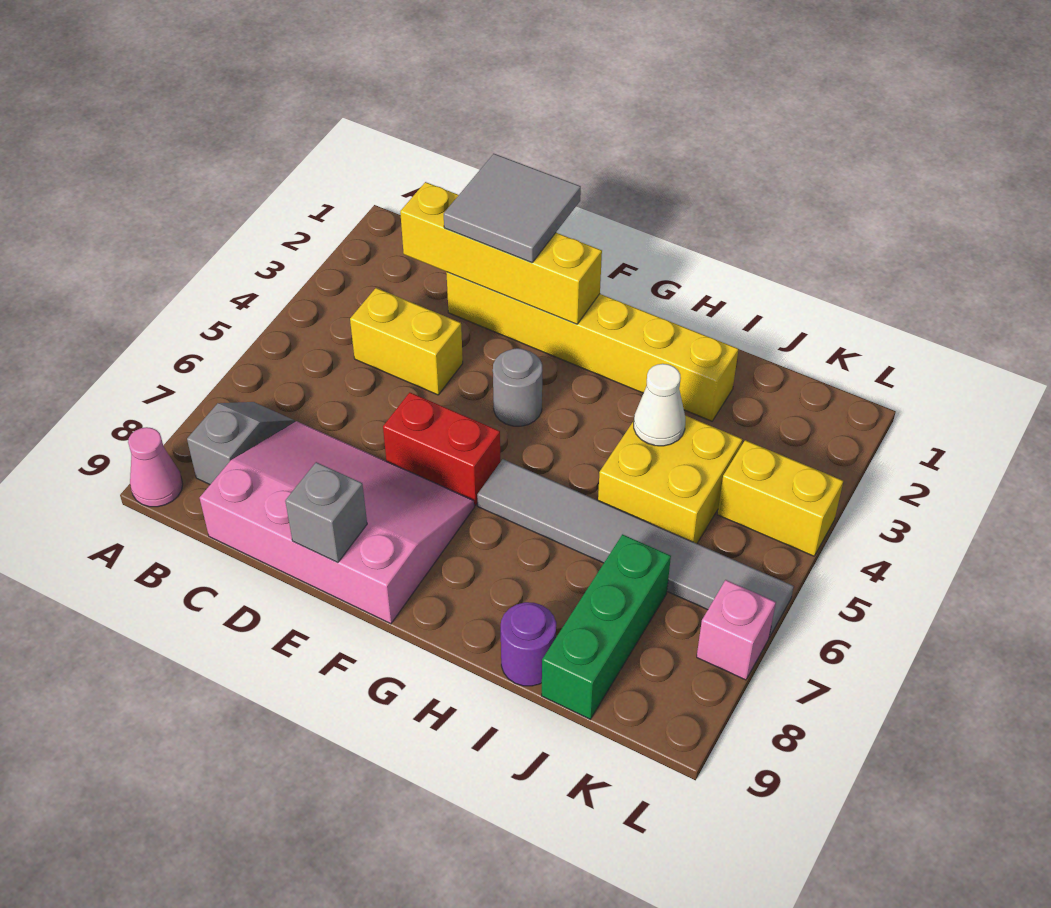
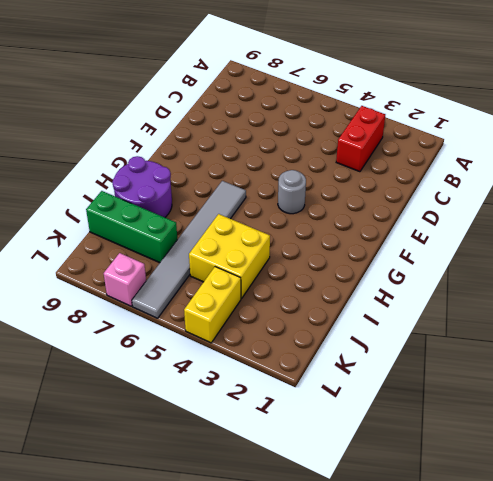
red 1x2 brick [336,106,385,172] -> red 1x2 brick moved to [383,392,500,506]
purple 2x2 round brick [112,156,172,217] -> purple 1x1 round brick [501,602,556,686]
none -> pink 1x1 cone [128,427,183,507]
none -> grey 1x2 slope [187,402,295,484]
none -> yellow 1x2 brick [350,288,463,395]

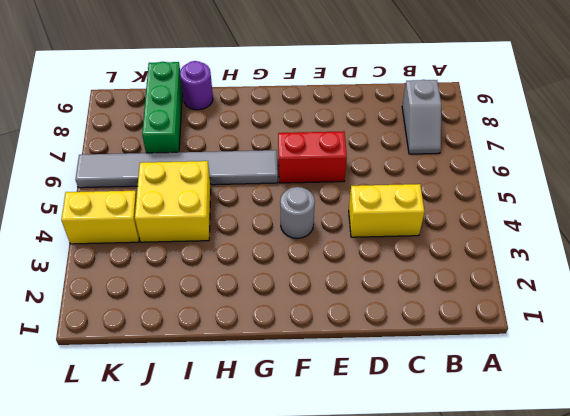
none -> pink 1x1 cone [128,427,183,507]
none -> pink 3x4 slope [200,421,474,624]
none -> yellow 1x6 brick [446,272,738,421]

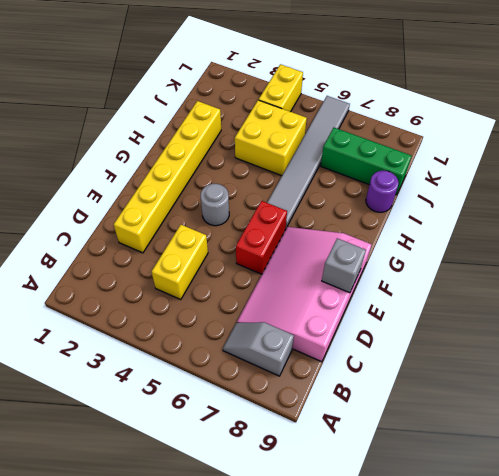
none -> pink 1x1 cone [128,427,183,507]
none -> pink 1x1 brick [697,580,776,680]
none -> yellow 1x4 brick [400,182,602,324]

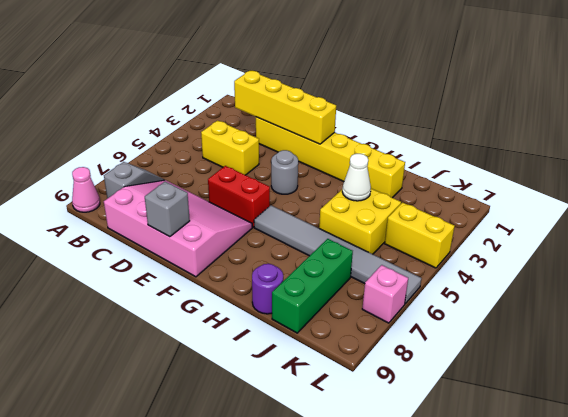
none -> grey 2x2 tile [444,154,581,263]

